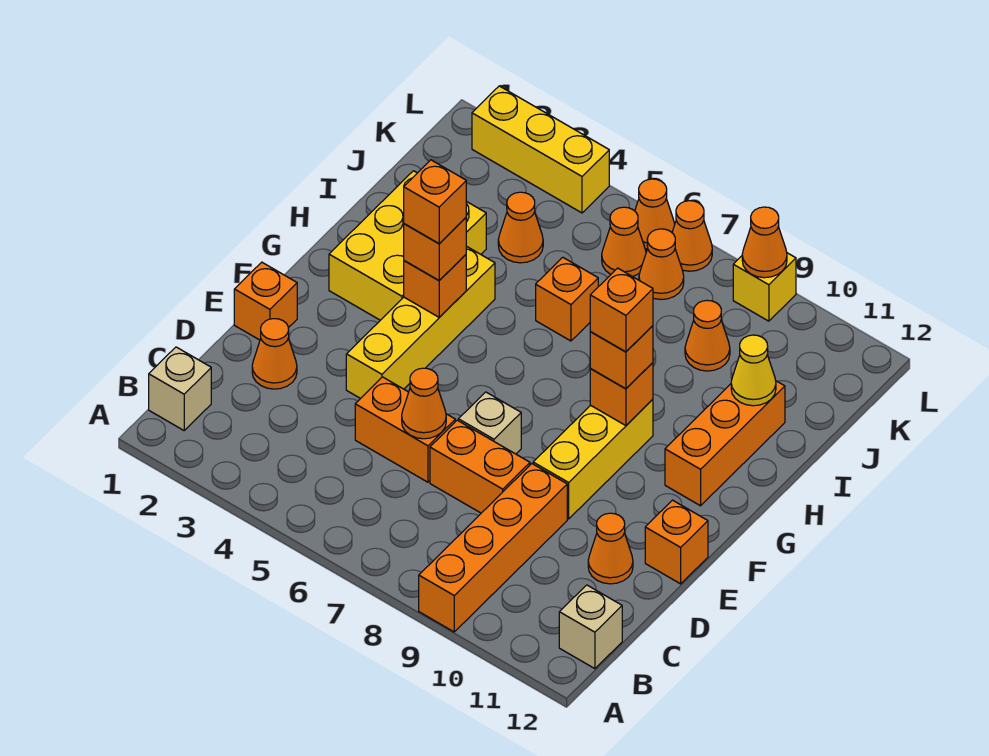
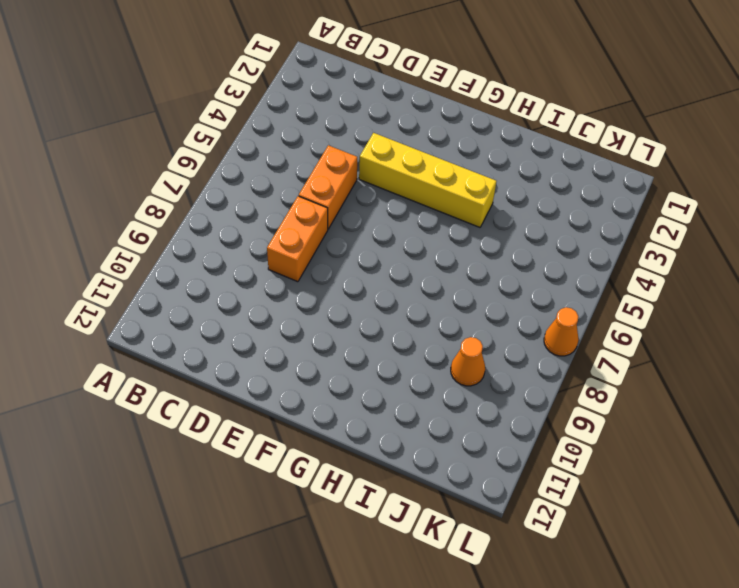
none -> orange 1x4 brick [419,464,567,632]
none -> tan 1x1 brick [149,347,211,430]
none -> tan 1x1 brick [559,585,622,669]
none -> orange 1x1 cone [252,319,297,389]

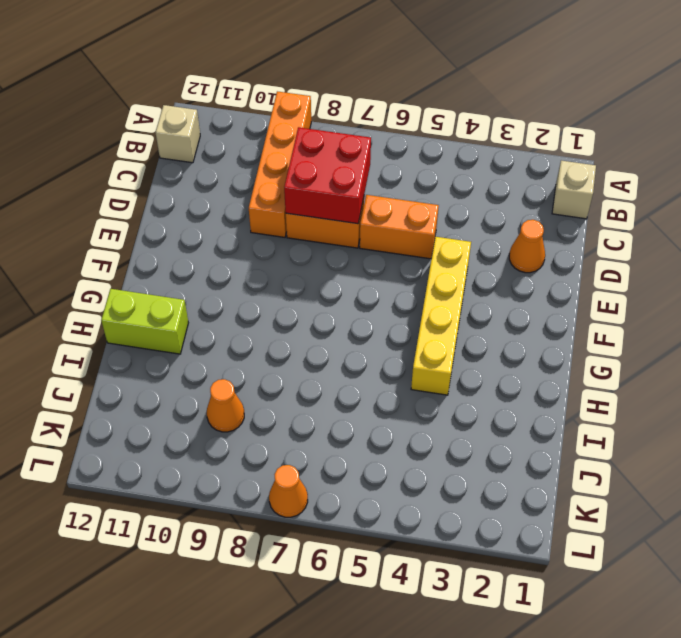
red 2x2 brick [284,127,371,224] -> none
lime 1x2 brick [101,289,188,354] -> orange 1x3 brick [665,381,785,506]
none -> orange 1x1 cone [588,513,633,584]
none -> orange 1x1 brick [234,262,297,340]
none -> tan 1x1 brick [458,392,521,454]
none -> yellow 1x3 brick [533,399,653,519]

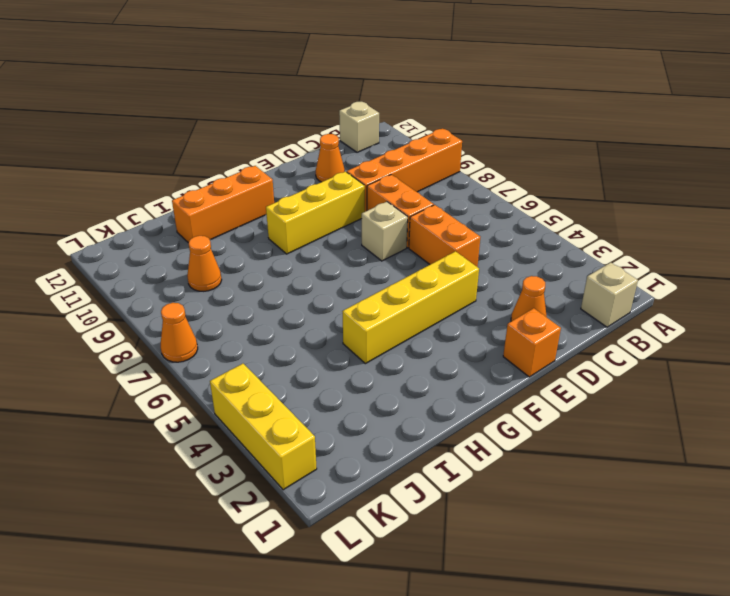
none -> orange 1x1 brick [645,500,708,584]
none -> yellow 2x3 brick [329,171,486,320]
none -> orange 1x1 brick [536,257,598,341]
none -> orange 1x1 cone [498,192,543,263]

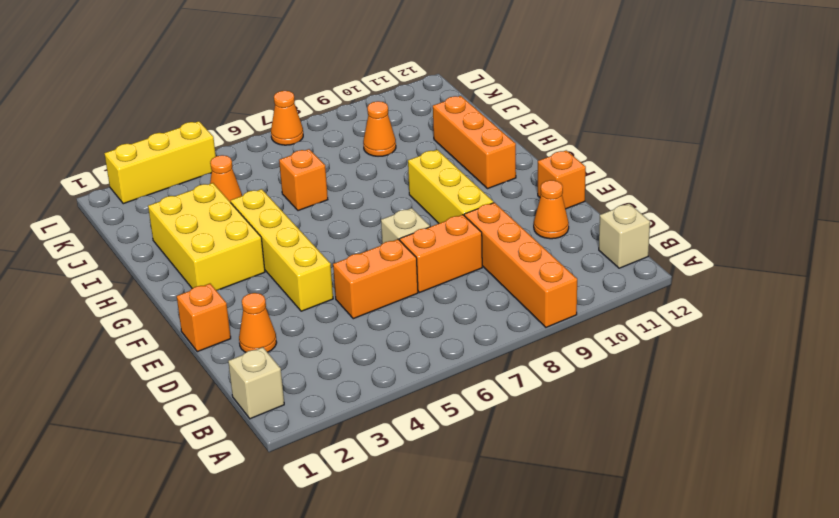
none -> orange 1x1 cone [602,207,646,276]
none -> orange 1x1 cone [639,229,684,299]
none -> orange 1x1 cone [635,179,675,249]
none -> yellow 1x1 brick [733,253,796,321]

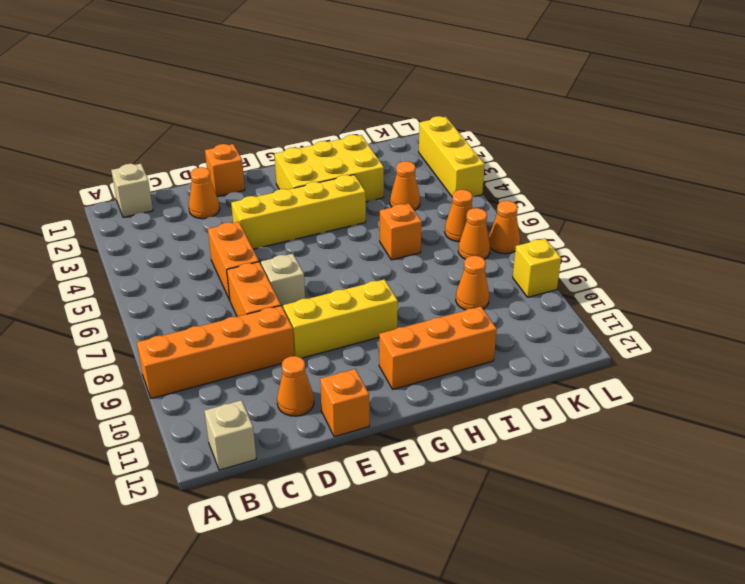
none -> orange 1x1 cone [635,179,675,249]
none -> orange 1x1 cone [402,368,446,439]
none -> orange 1x1 brick [404,255,466,317]
none -> orange 1x1 brick [590,363,653,426]

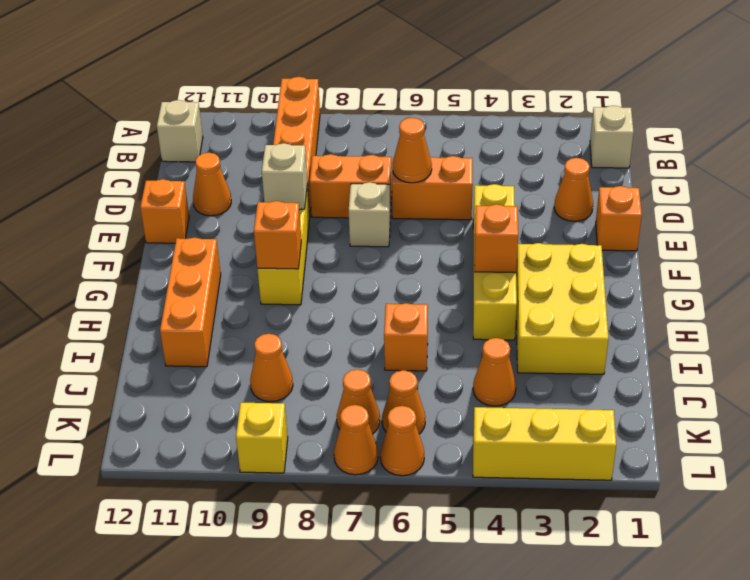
tan 1x1 brick [262,143,307,209] -> none
none -> yellow 1x1 cone [731,335,776,406]
none -> orange 1x1 cone [742,207,787,278]
none -> orange 1x1 brick [404,218,466,280]
none -> orange 1x1 brick [590,326,653,389]

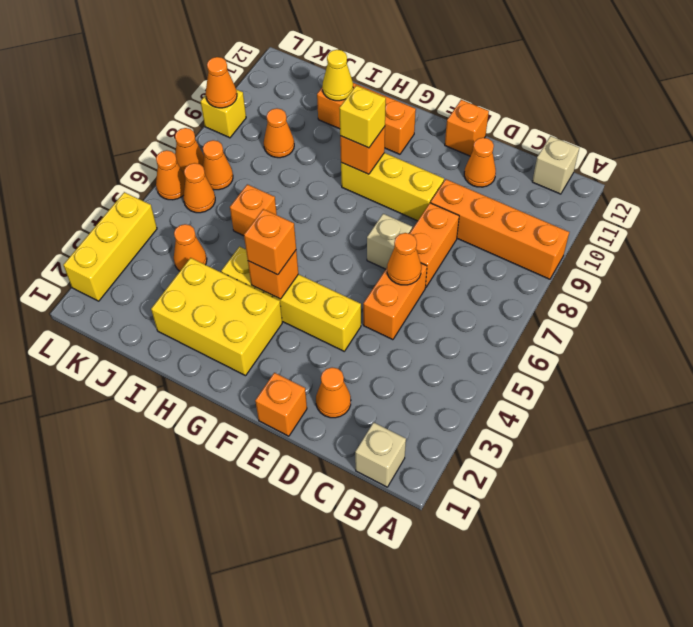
yellow 1x1 brick [339,86,386,148] -> orange 1x1 brick [590,326,653,389]
none -> orange 1x1 brick [404,160,466,244]
none -> orange 1x1 brick [590,268,653,352]

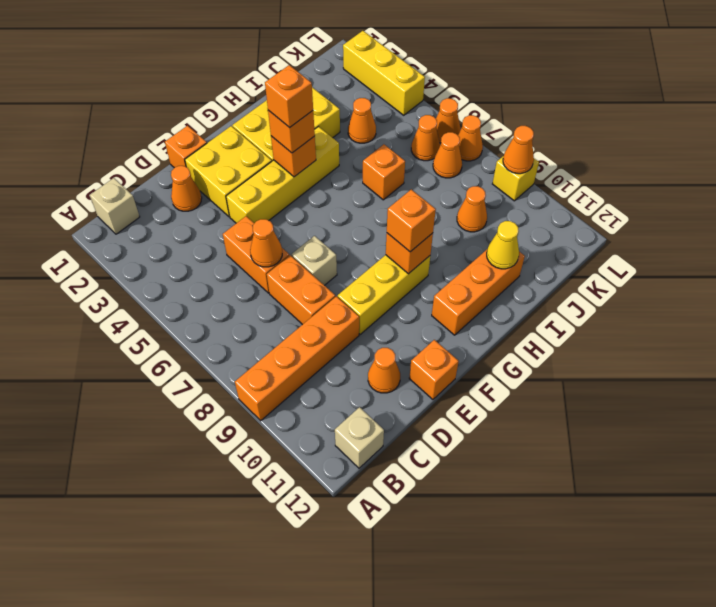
yellow 2x2 brick [185,126,272,217] -> none
none -> orange 1x1 brick [590,268,653,352]

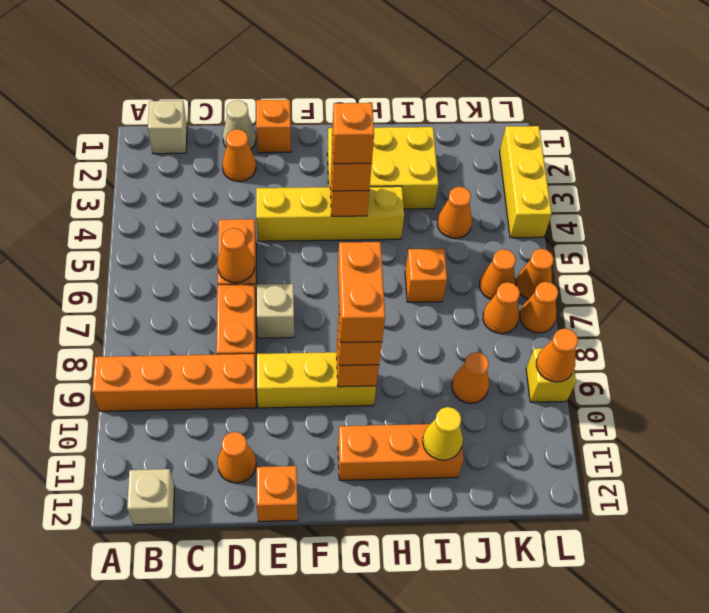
tan 1x1 cone [223,100,256,149] -> none
orange 1x2 brick [338,242,385,342] -> orange 1x1 brick [590,268,653,352]

